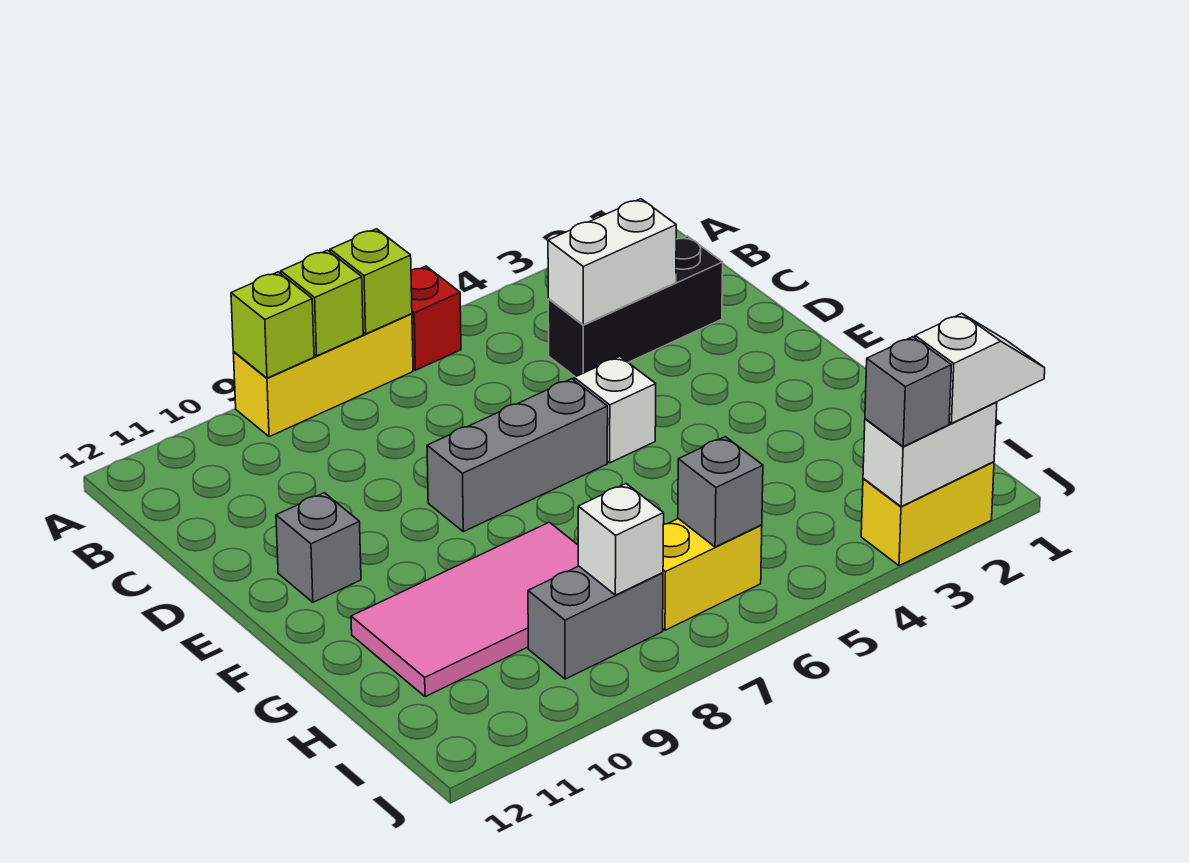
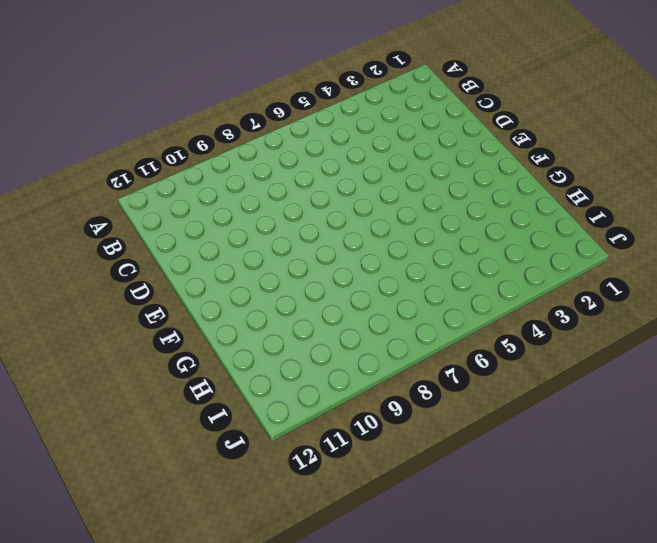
none -> red 1x1 brick [411,266,461,370]
none -> yellow 1x3 brick [233,314,413,437]
none -> black 1x3 brick [548,236,723,377]

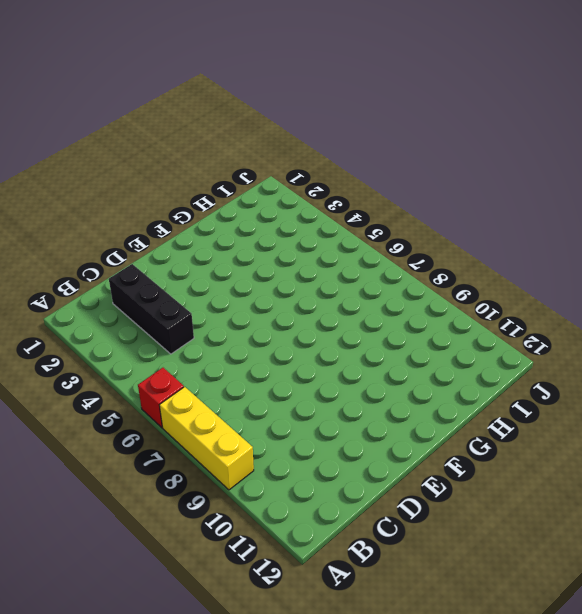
none -> white 1x1 brick [574,357,656,463]
none -> grey 1x3 brick [427,379,608,532]
none -> grey 1x1 brick [276,493,361,602]

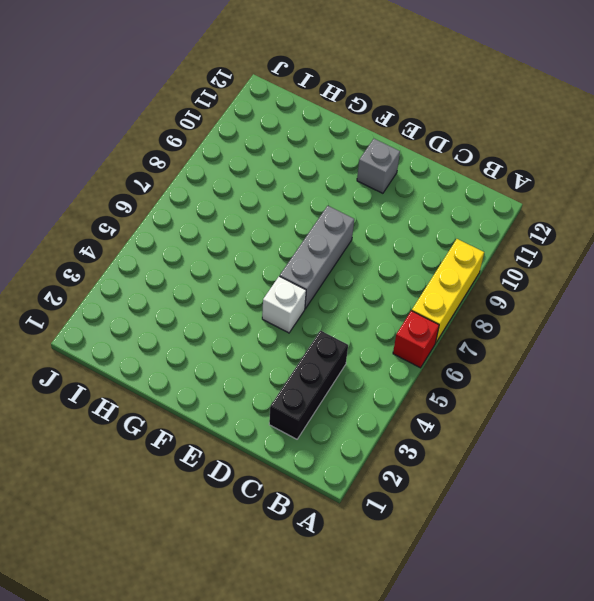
none -> pink 2x4 tile [351,522,578,697]
none -> yellow 1x2 brick [663,519,762,630]
none -> grey 1x2 brick [528,566,663,679]

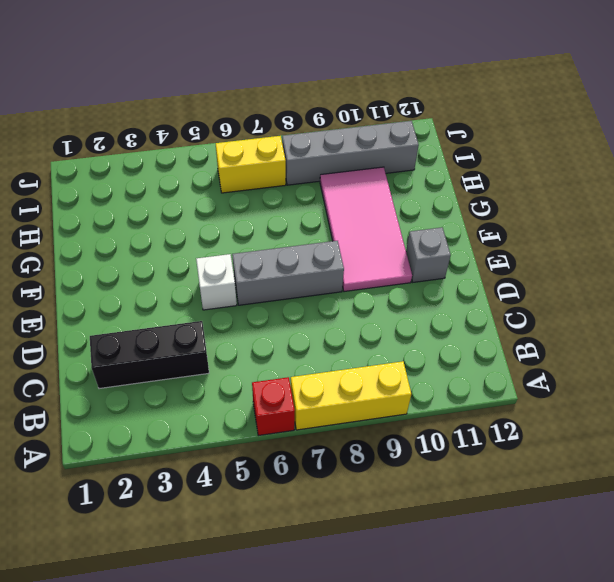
pink 2x4 tile [320,167,412,292] -> pink 2x4 tile turned to [351,522,578,697]
grey 1x4 brick [282,121,419,185] -> grey 1x2 brick [528,566,663,679]
none -> yellow 1x2 brick [861,462,994,566]
none -> lime 1x1 brick [330,229,412,334]
none -> lime 1x1 brick [281,250,363,356]

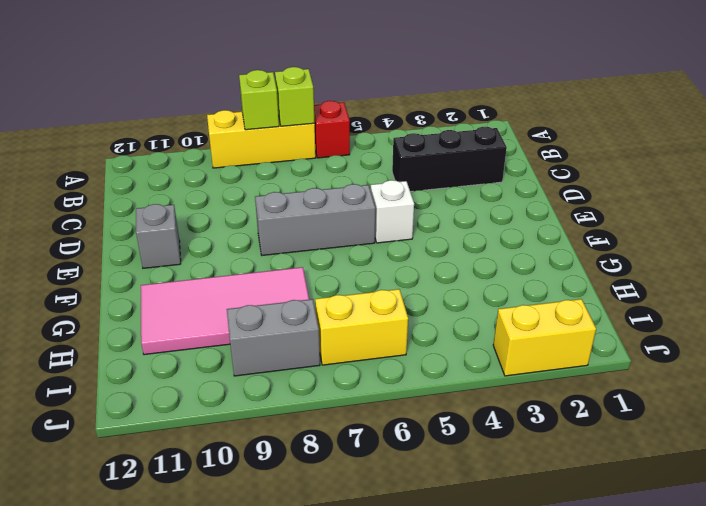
none -> lime 1x1 brick [231,272,314,378]
none -> white 1x2 brick [548,199,676,325]
none -> grey 1x1 brick [678,437,763,547]

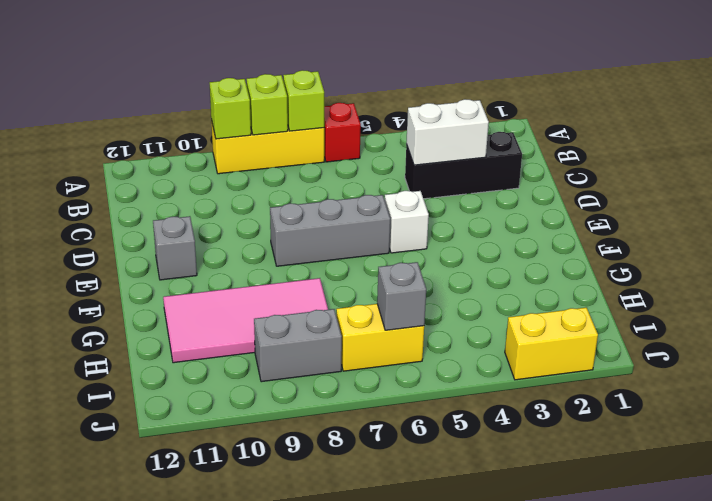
none -> white 1x1 brick [578,484,664,595]
none -> white 1x2 brick [863,402,997,507]
none -> white 1x2 slope [915,314,1045,423]

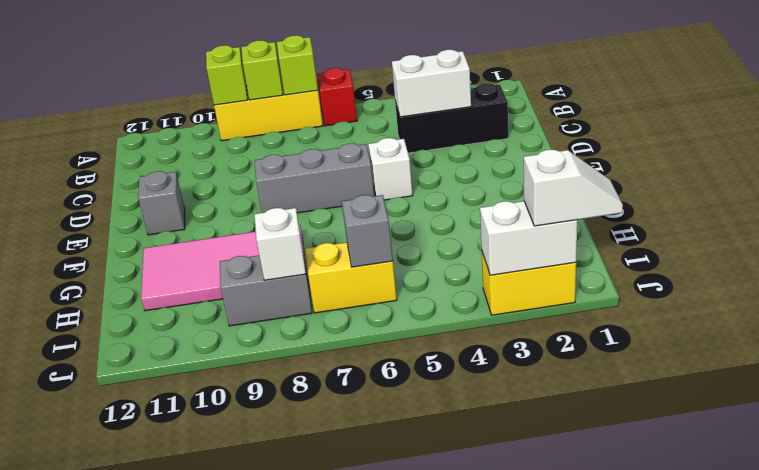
none -> grey 1x1 brick [865,337,951,447]

